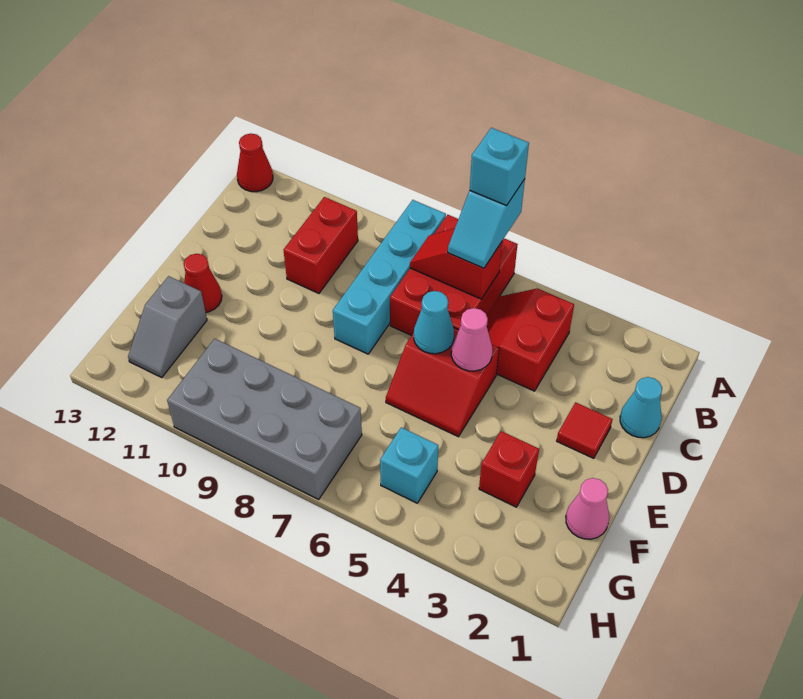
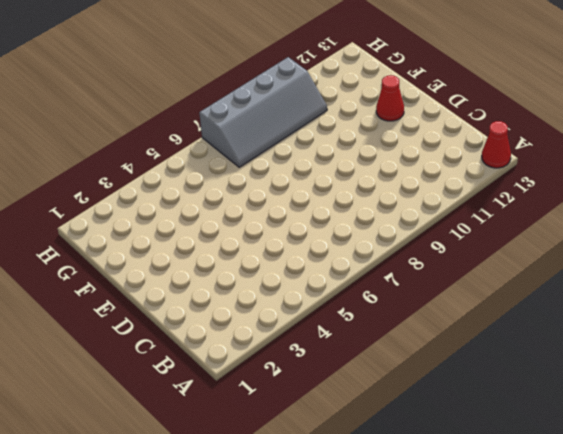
grey 2x4 slope [199,57,327,167] -> grey 2x4 brick [167,339,362,499]
none -> red 2x3 brick [390,215,518,336]
none -> cyan 1x4 brick [333,200,446,354]
none -> red 2x2 slope [487,288,574,391]

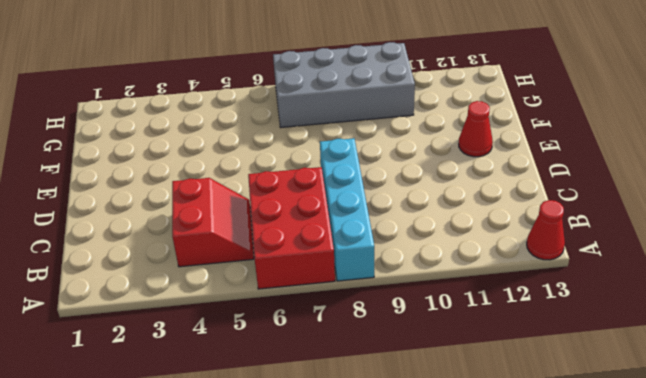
none -> red 1x2 brick [284,197,358,293]
none -> cyan 1x1 cone [620,377,662,438]
none -> red 1x1 tile [557,402,613,458]

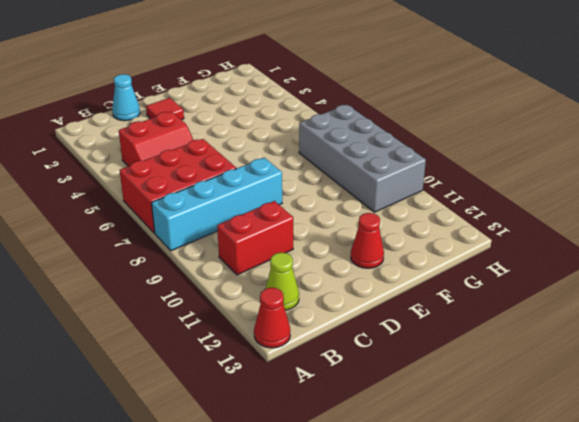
lime 1x1 cone [265,253,299,310] -> none
none -> red 2x2 slope [386,327,499,437]
none -> pink 1x1 cone [566,478,609,539]
none -> red 1x1 brick [479,431,539,507]

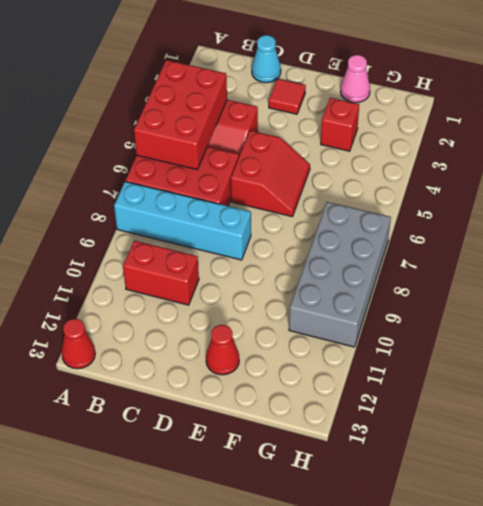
red 2x3 brick [134,60,227,169] -> red 1x2 slope [410,228,502,299]
none -> grey 1x2 slope [128,276,207,377]
none -> cyan 1x1 brick [380,427,438,503]
none -> pink 1x1 cone [451,308,492,371]

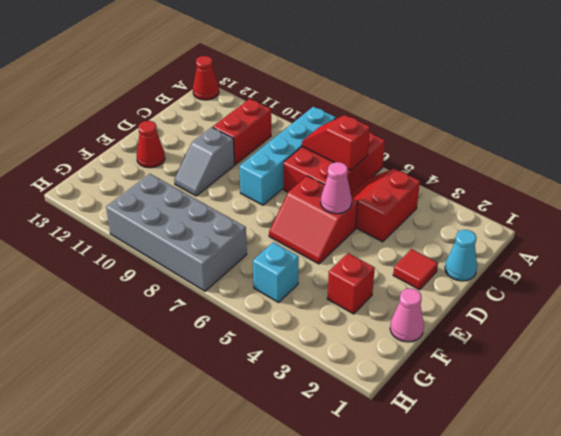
grey 1x2 slope [174,127,235,196] -> grey 1x2 slope moved to [128,276,207,377]
none -> cyan 1x1 cone [414,291,454,354]
none -> cyan 1x2 slope [448,179,525,268]
none -> cyan 1x1 brick [470,128,529,205]

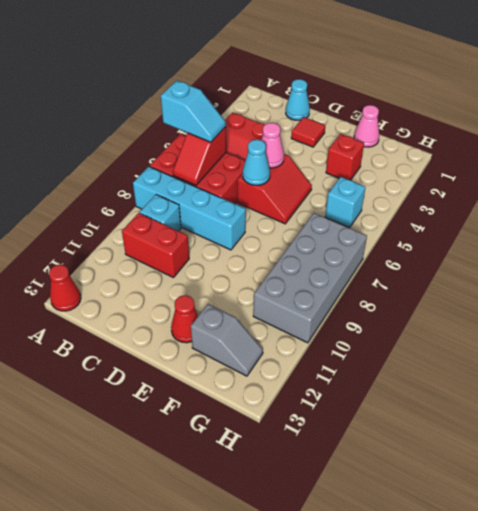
cyan 1x1 brick [140,195,181,231] -> cyan 1x1 brick moved to [470,128,529,205]

